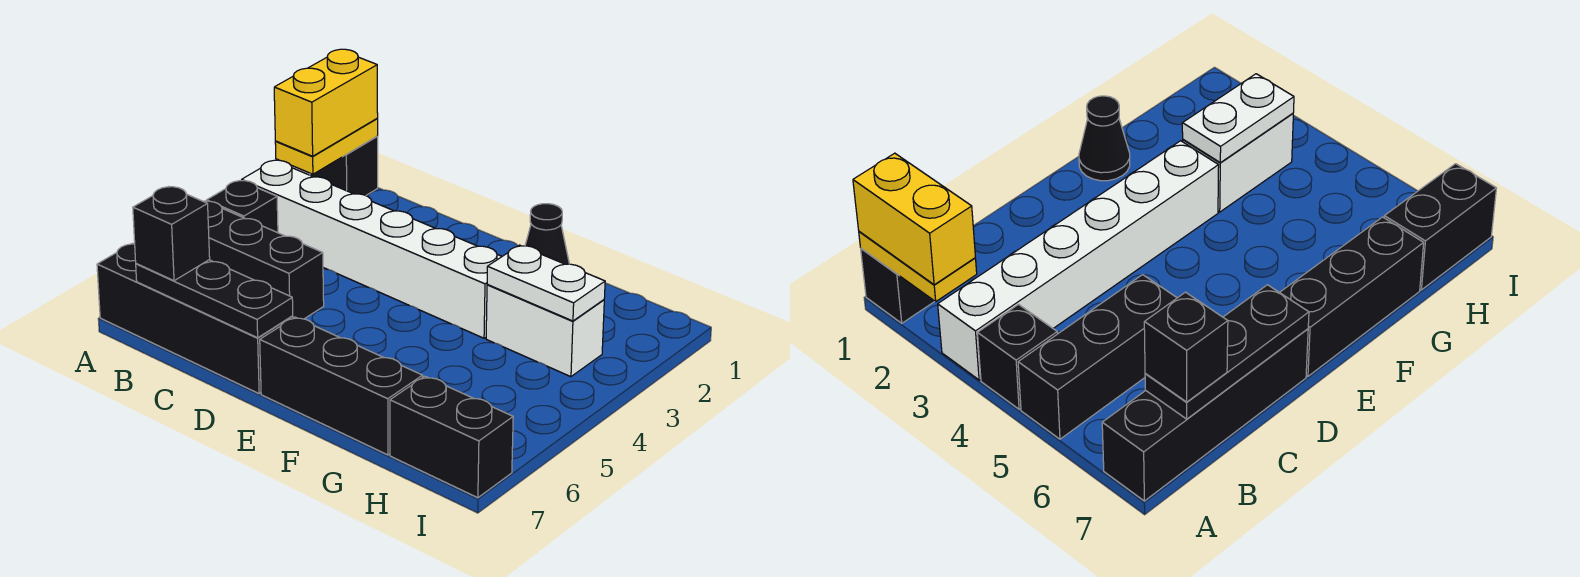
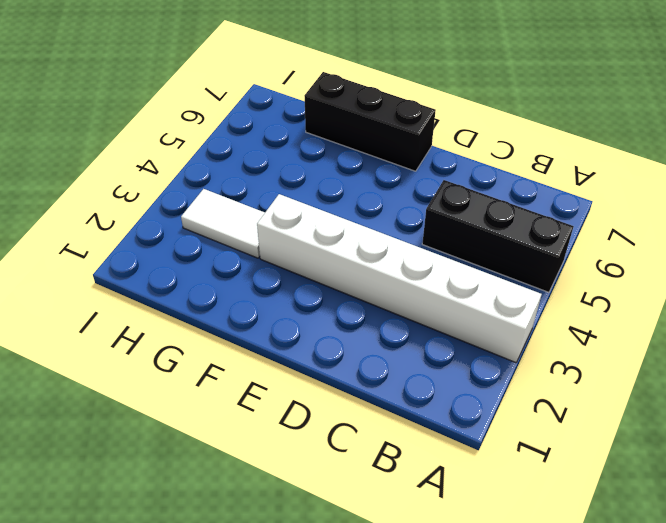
white 1x2 tile [181,189,265,258] -> white 1x2 brick [486,285,604,377]
none -> black 1x1 brick [310,136,378,196]
none -> black 1x1 brick [207,181,278,233]
none -> black 1x4 brick [97,243,293,394]

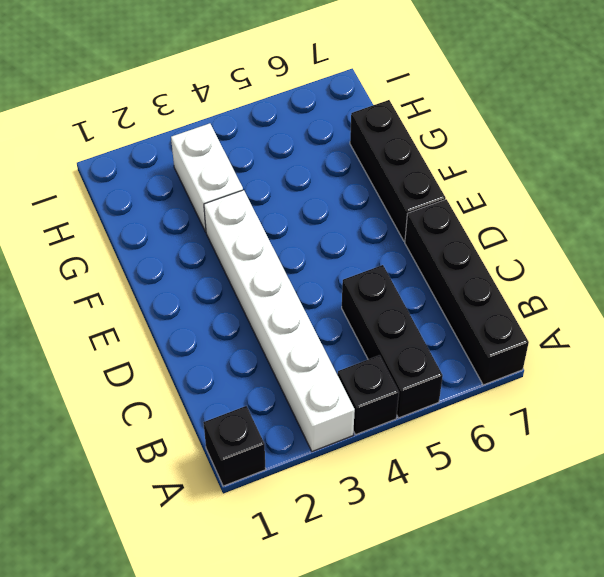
none -> black 1x1 cone [525,204,569,264]
none -> black 1x2 brick [390,376,513,498]
none -> yellow 1x2 plate [275,119,378,174]

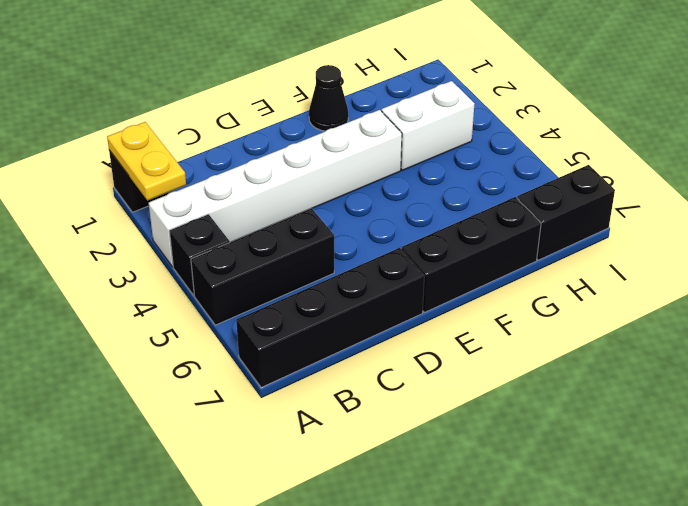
none -> black 1x3 plate [136,260,293,338]
none -> white 1x2 plate [487,245,605,321]
none -> yellow 1x2 brick [274,49,378,156]

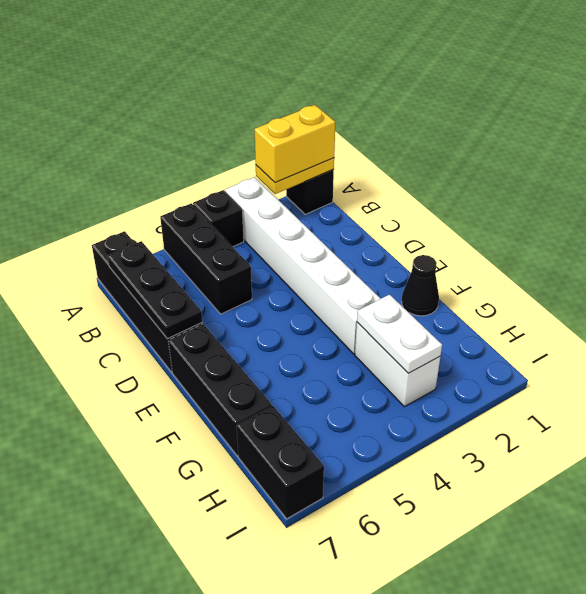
none -> black 1x1 brick [133,187,210,281]

